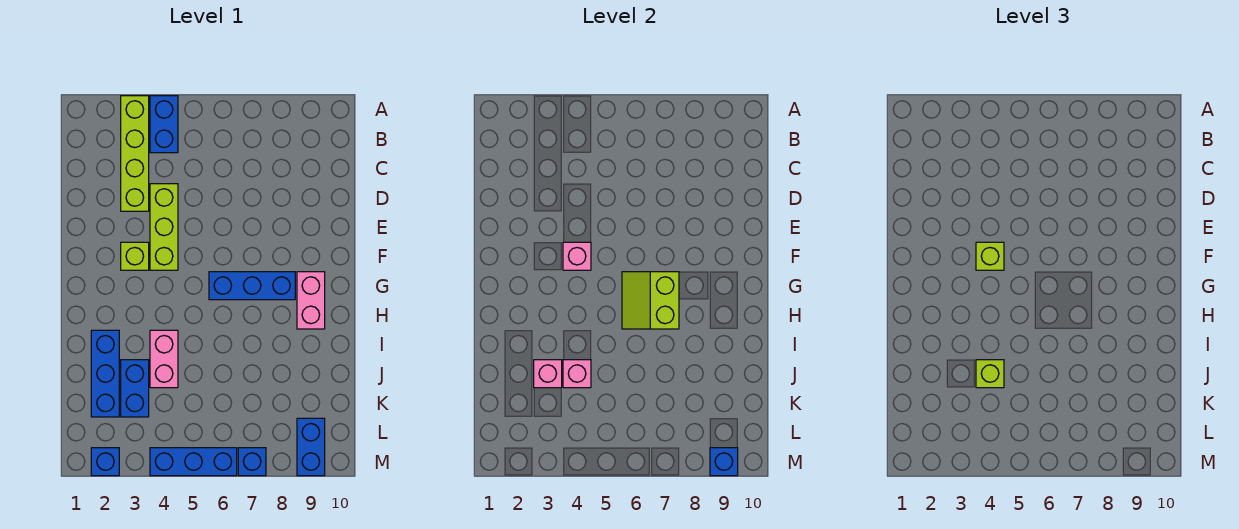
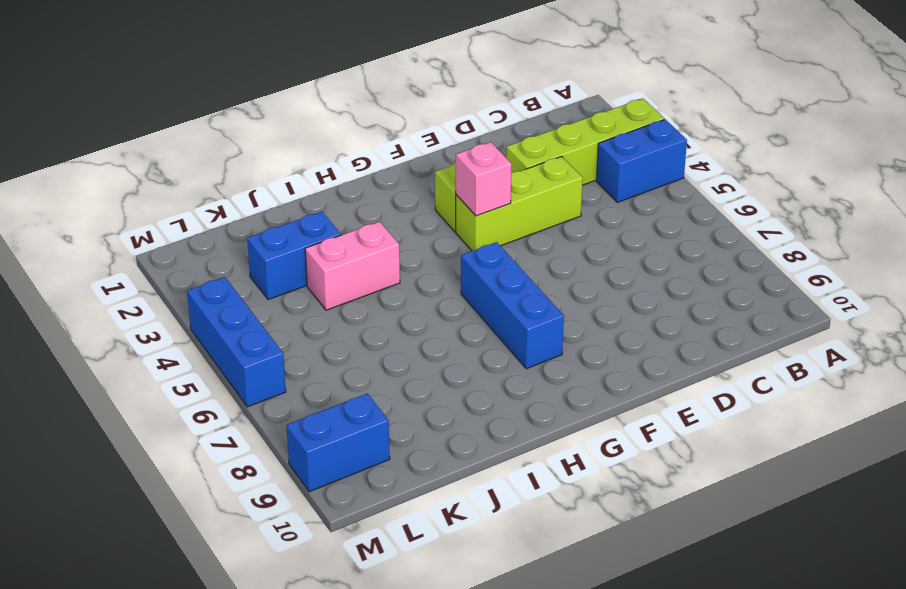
none -> pink 1x2 brick [297,272,325,329]
none -> blue 1x3 brick [91,330,119,417]
none -> blue 1x1 brick [91,448,119,476]

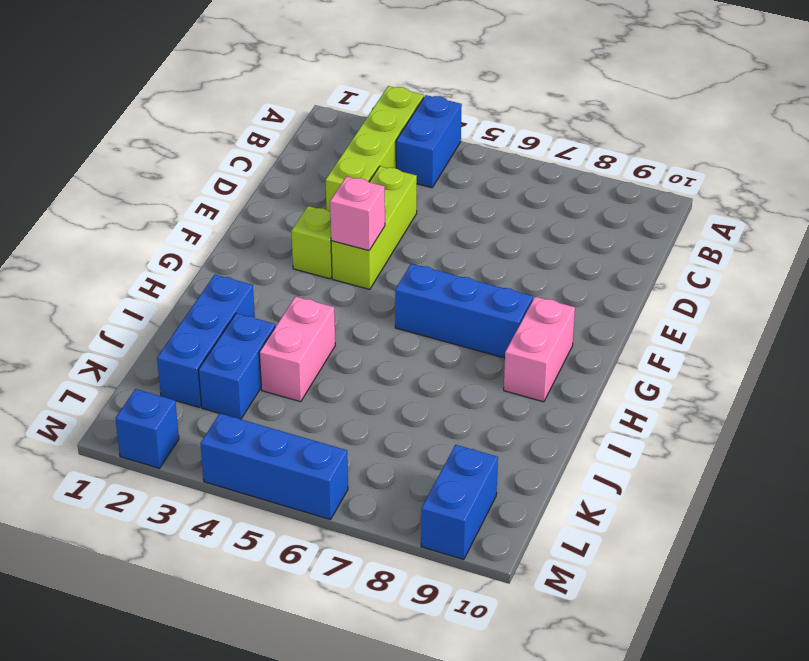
none -> blue 1x1 brick [238,448,266,476]
none -> lime 2x2 slope [622,272,679,329]
none -> pink 1x1 brick [534,360,562,388]

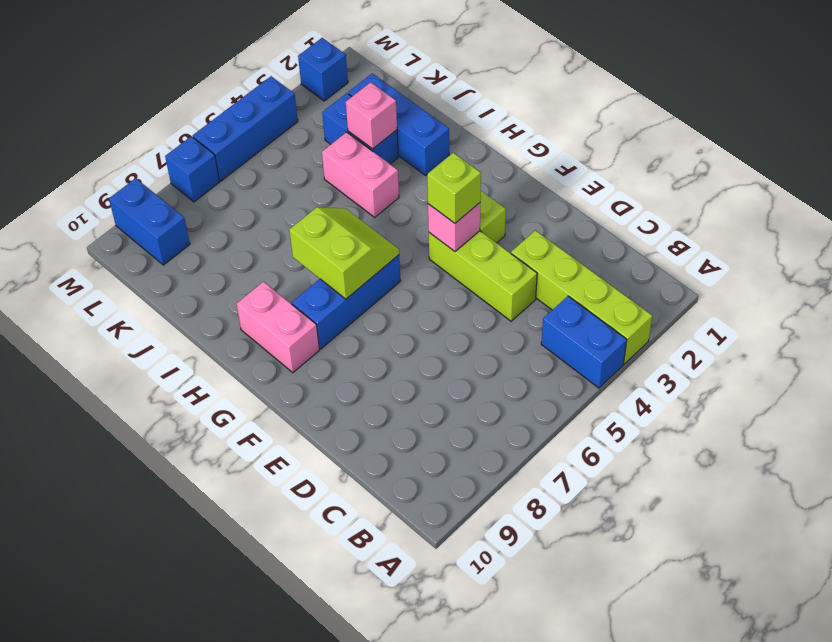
none -> pink 1x1 brick [563,360,591,388]
none -> blue 1x1 brick [710,448,738,476]
none -> lime 1x1 brick [976,360,1004,388]

